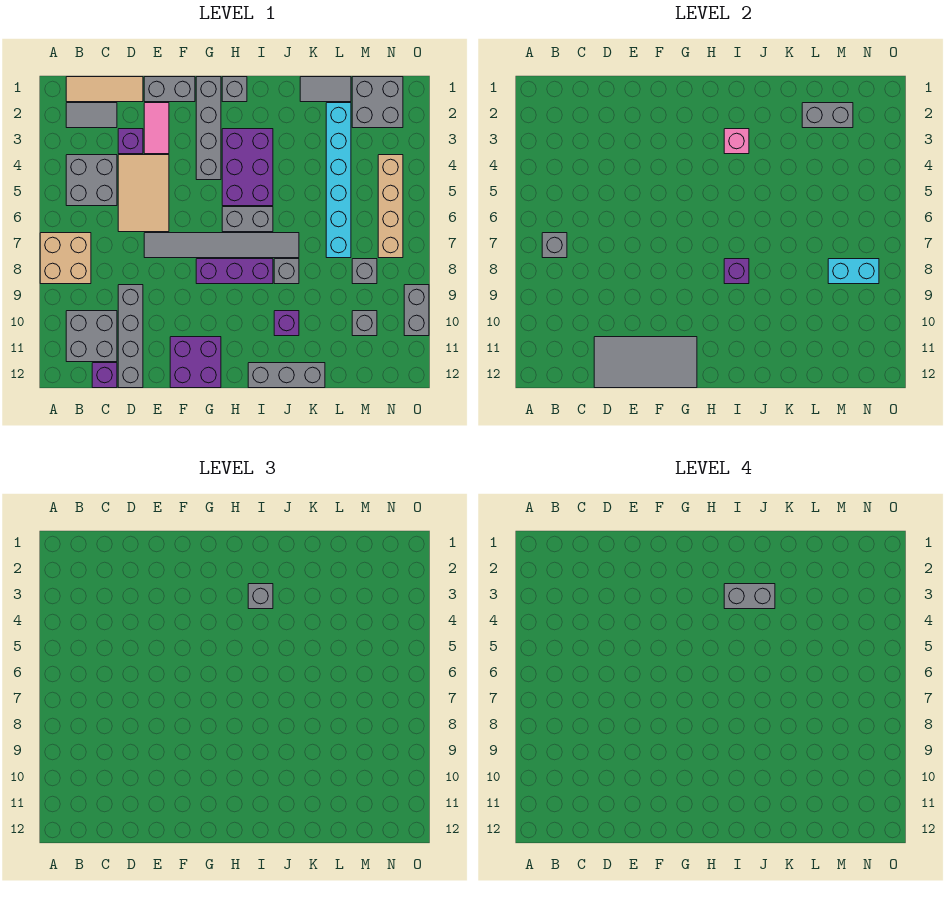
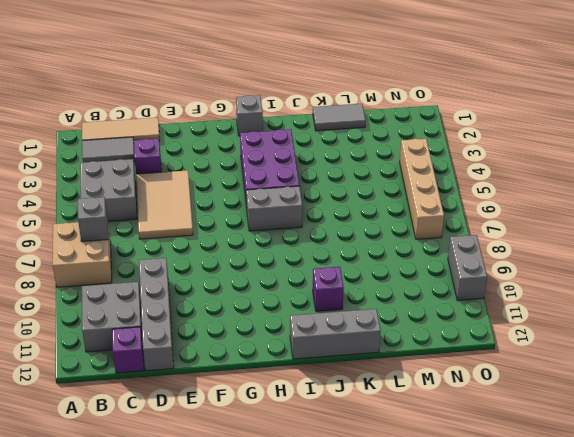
none -> grey 1x2 brick [144,77,195,102]
none -> pink 1x2 tile [144,103,169,154]
none -> grey 1x6 tile [144,233,299,258]
none -> purple 2x2 brick [170,337,221,388]

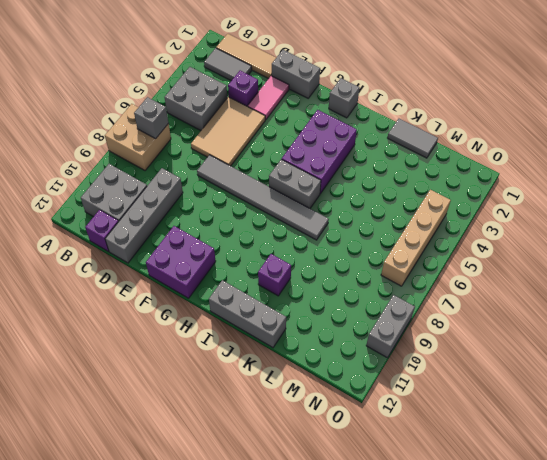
none -> grey 1x4 brick [196,77,221,180]
none -> purple 1x3 brick [196,259,273,284]
none -> grey 1x1 brick [274,259,299,284]
none -> cyan 1x6 brick [326,103,351,258]

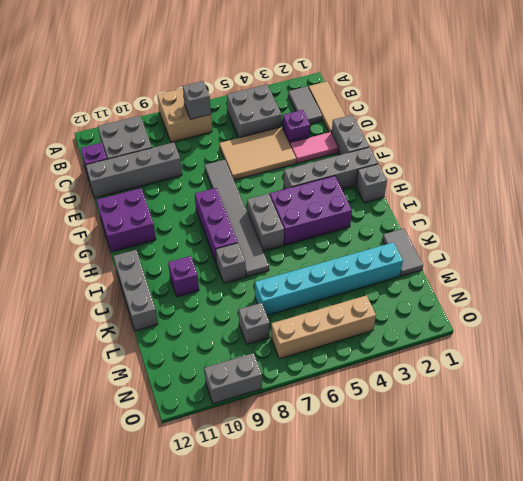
none -> grey 2x2 brick [352,77,403,128]
none -> grey 1x1 brick [352,311,377,336]
none -> grey 2x4 tile [594,337,697,388]
none -> pink 1x1 brick [724,129,749,154]

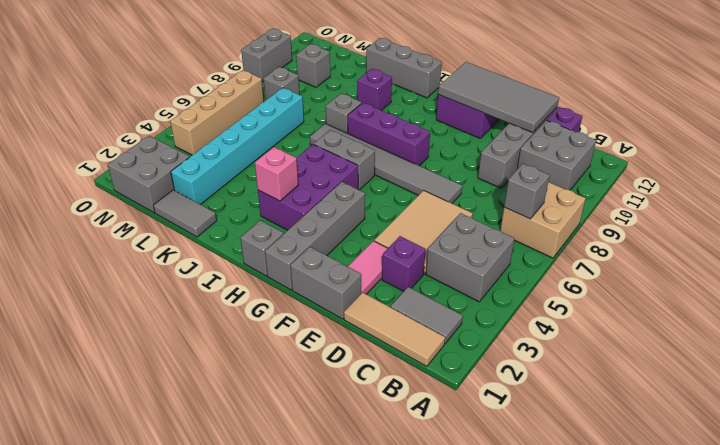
none -> purple 1x1 brick [724,259,749,284]
none -> grey 1x2 brick [802,103,853,128]
none -> cyan 1x2 brick [828,259,879,284]
none -> grey 1x1 brick [248,584,273,609]

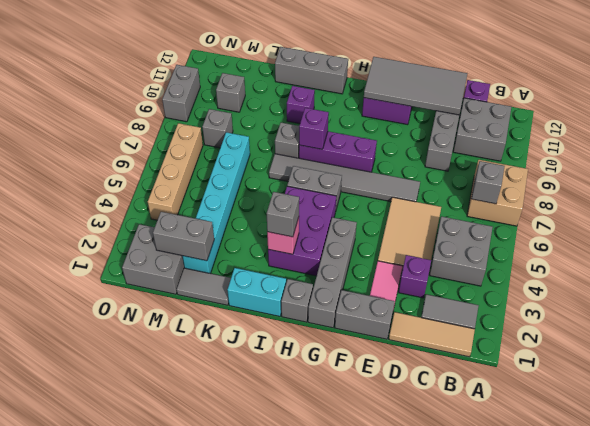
cyan 1x2 brick [227,268,286,316] -> cyan 1x2 brick moved to [828,259,879,284]
none -> grey 1x2 brick [724,584,775,609]

